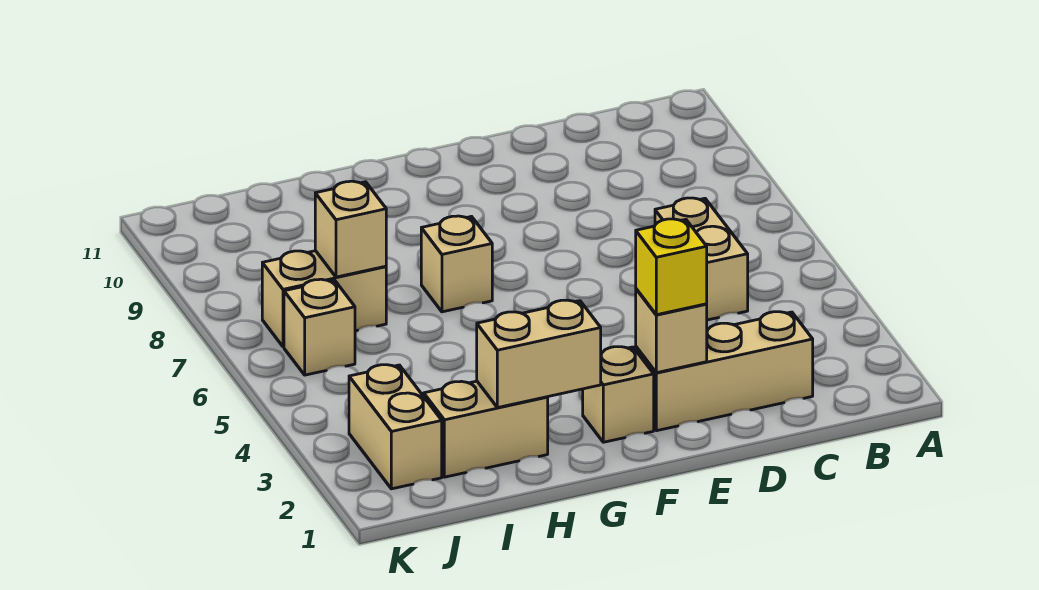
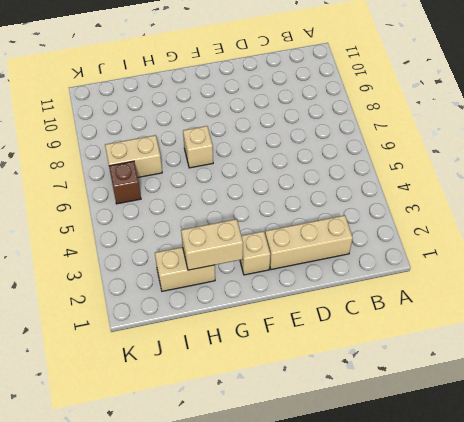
brown 1x1 brick [109,161,141,204] -> tan 1x1 brick [284,279,355,375]
none -> tan 1x2 brick [655,198,748,320]
none -> tan 1x2 brick [349,365,442,489]
none -> tan 1x1 brick [636,289,707,373]

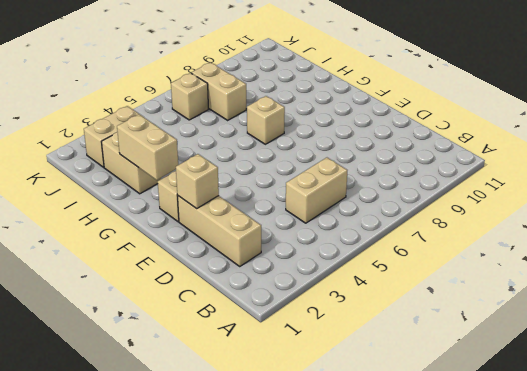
none -> tan 1x1 brick [315,181,386,277]
none -> yellow 1x1 brick [636,219,707,315]

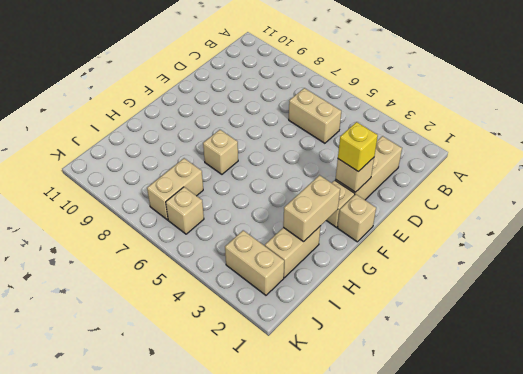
tan 1x1 brick [338,194,376,242] -> tan 1x1 brick moved to [315,181,386,277]

